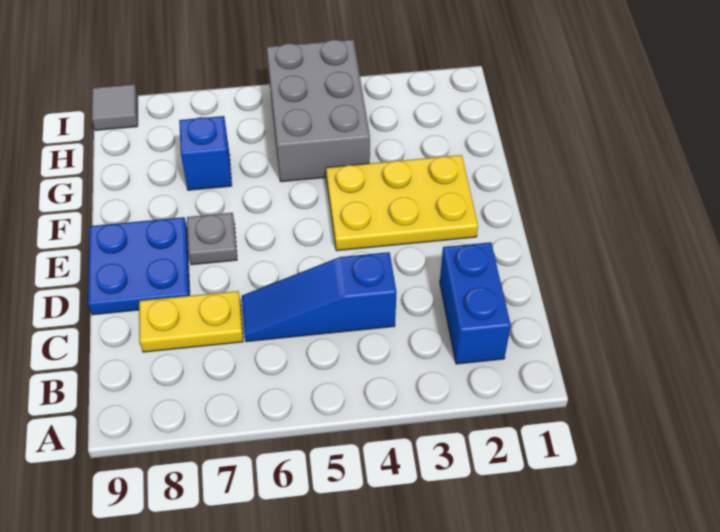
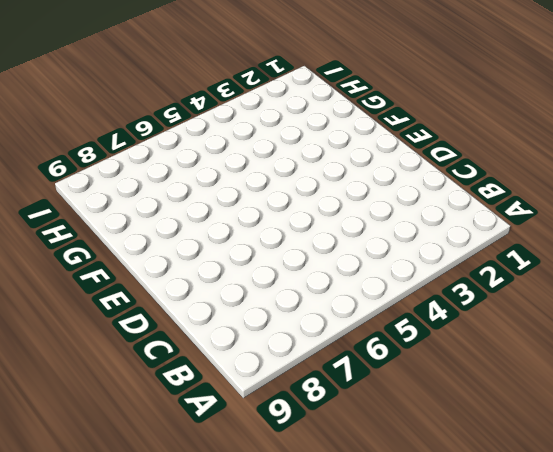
none -> blue 1x2 brick [440,242,511,364]
none -> blue 1x3 slope [242,252,397,342]

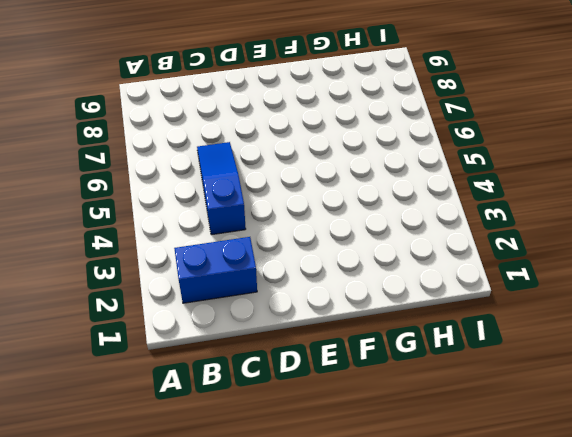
none -> yellow 1x2 plate [139,291,243,352]
none -> blue 2x2 plate [88,217,190,315]

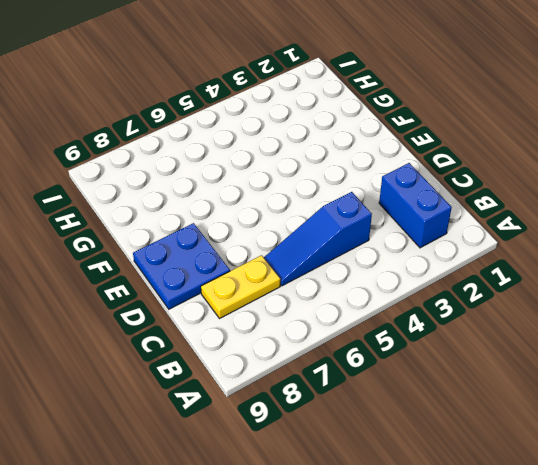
none -> yellow 2x3 plate [326,155,478,251]
none -> grey 1x1 plate [187,213,237,265]

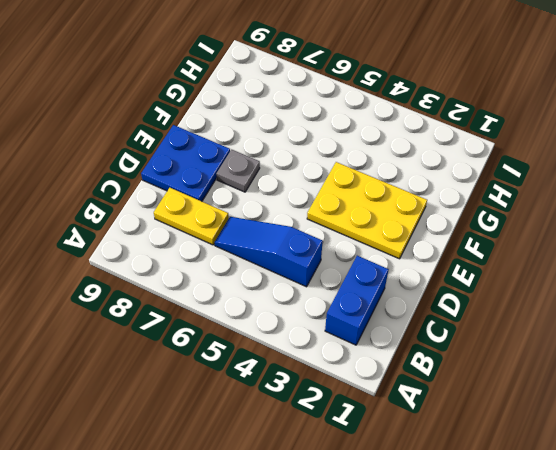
none -> grey 2x3 brick [267,40,370,182]
none -> blue 1x1 brick [179,116,232,190]

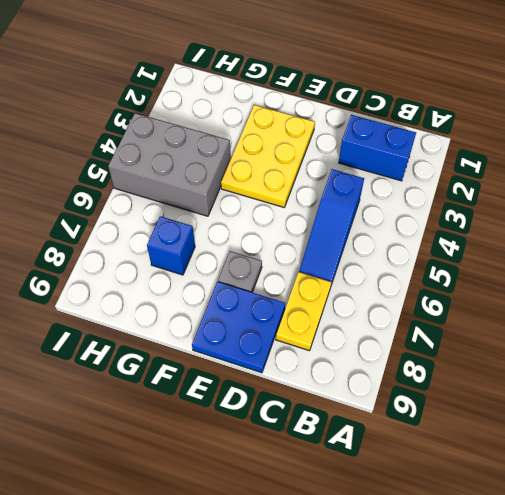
none -> grey 1x1 tile [92,84,138,130]

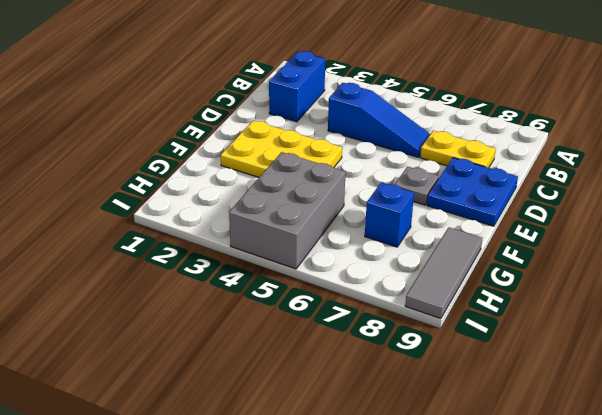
grey 1x3 tile [405,227,482,319] -> grey 1x1 tile [92,84,138,130]

